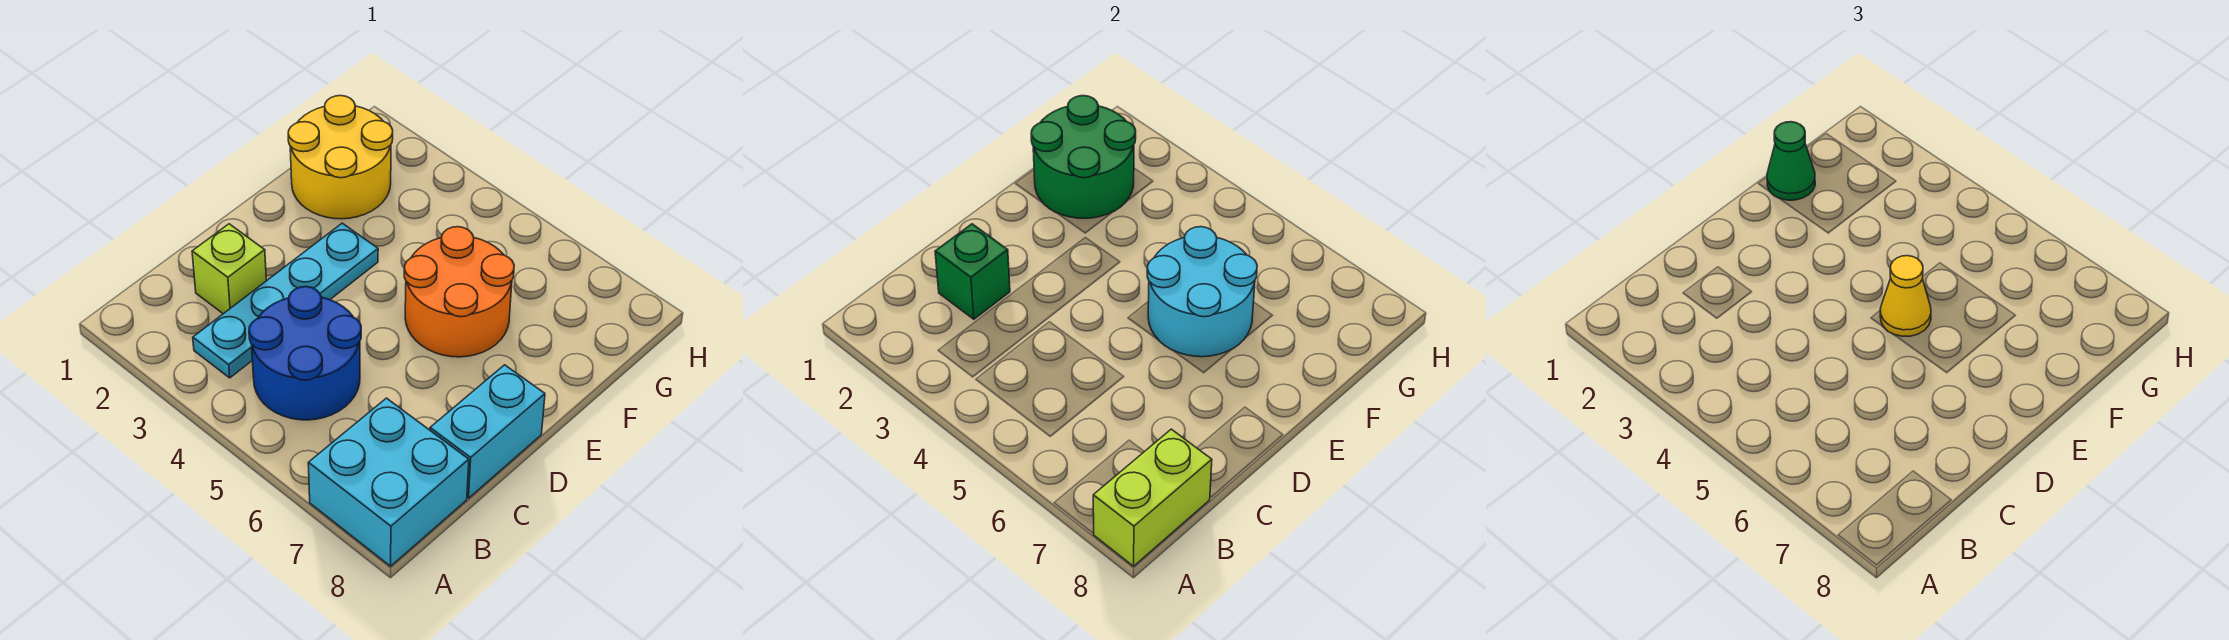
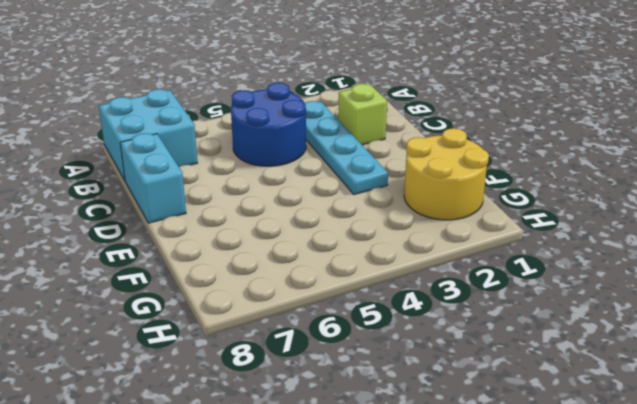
none -> orange 2x2 round brick [404,227,514,357]
none -> lime 1x2 brick [1093,429,1212,566]
none -> green 1x1 brick [935,224,1010,319]

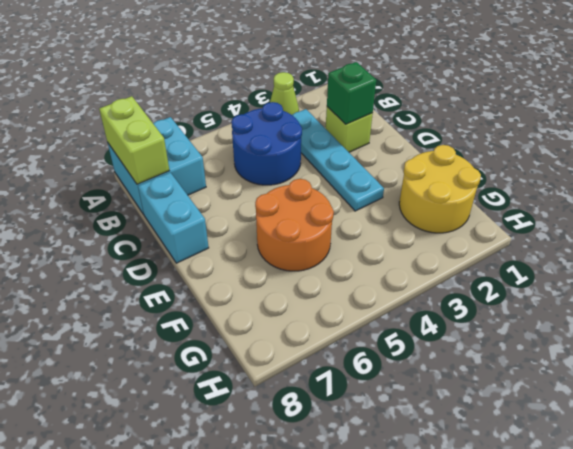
lime 1x1 cone [270,72,299,115] -> none
none -> cyan 2x2 round brick [1147,227,1257,357]
none -> green 2x2 round brick [1031,96,1136,218]
none -> yellow 1x1 cone [1880,256,1931,336]

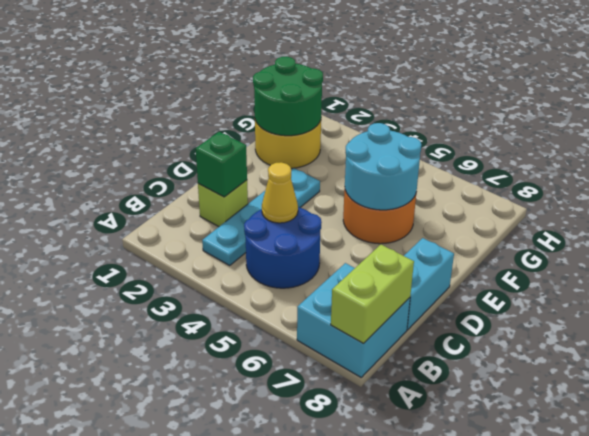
yellow 1x1 cone [262,162,298,223] -> yellow 1x1 cone moved to [1880,256,1931,336]
none -> green 1x1 cone [1767,122,1815,200]

